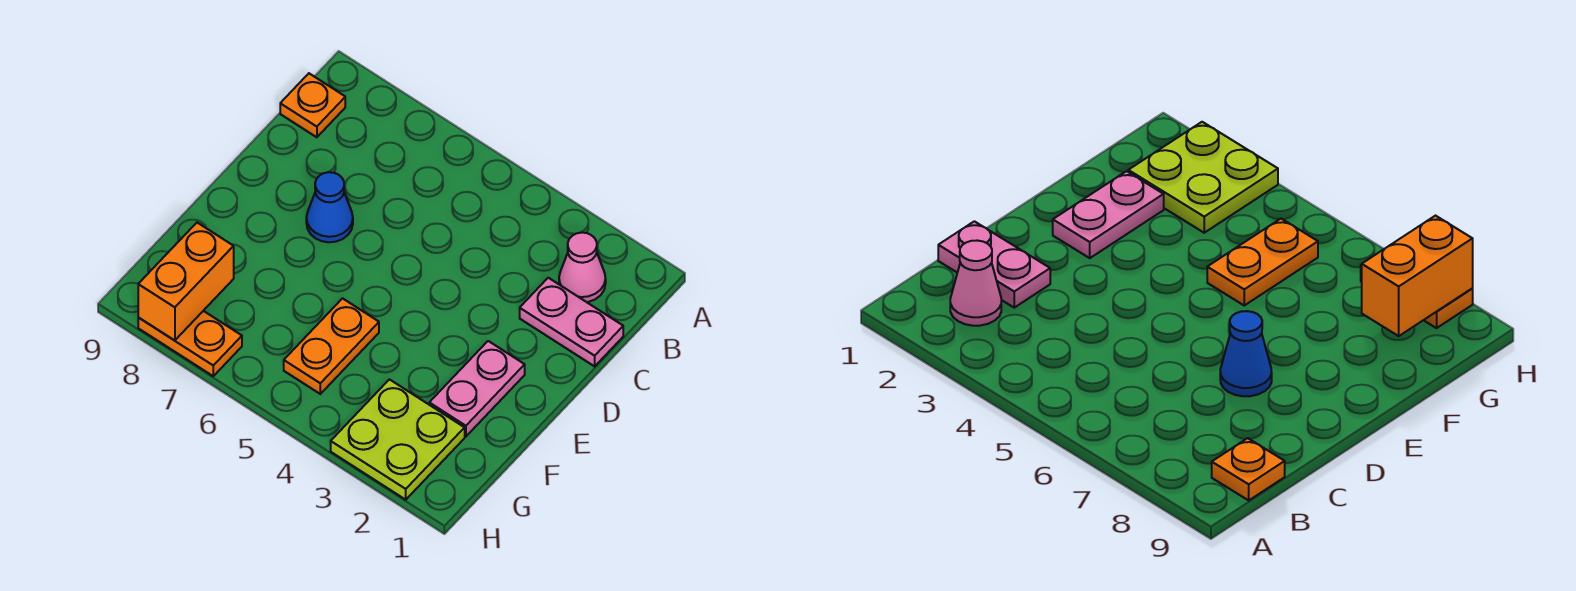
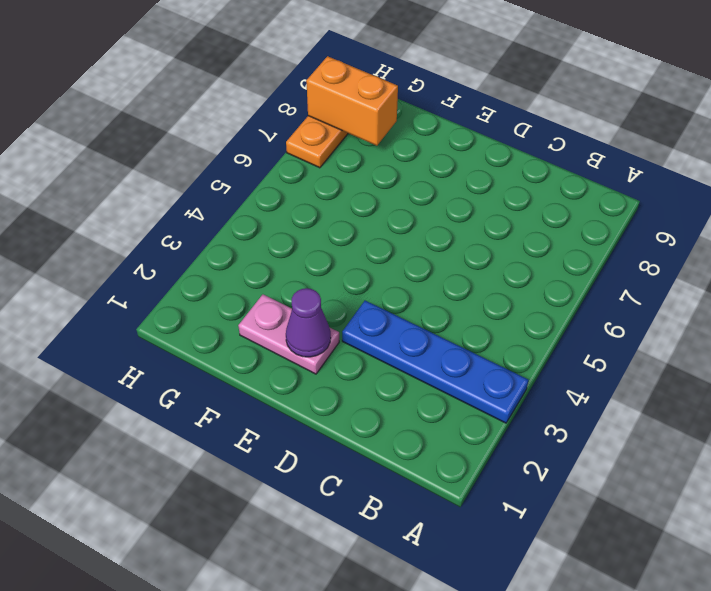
blue 1x4 plate [342,301,528,423] -> none
purple 1x1 cone [286,288,331,357] -> none
none -> pink 1x1 cone [559,233,606,302]
none -> orange 1x1 plate [280,74,345,137]

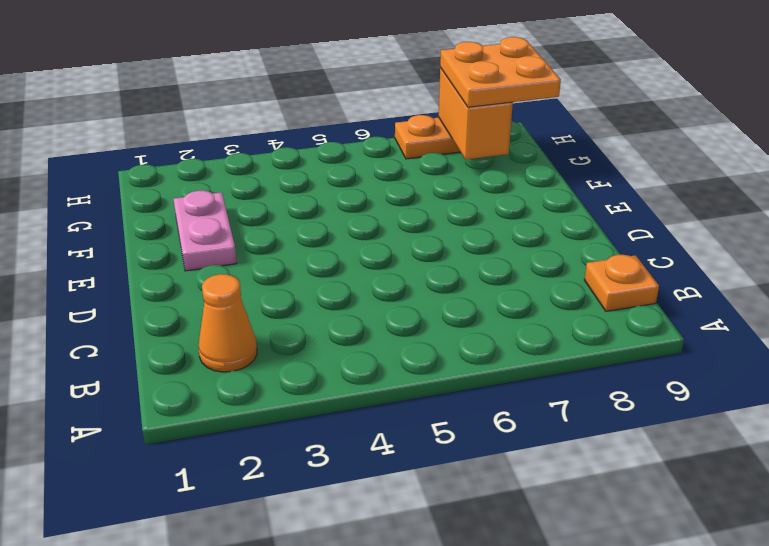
orange 1x1 cone [198,274,257,372] -> pink 1x1 cone [559,233,606,302]
orange 2x2 plate [440,37,561,107] -> none
none -> pink 1x2 plate [520,278,623,366]
none -> blue 1x1 cone [306,172,353,242]

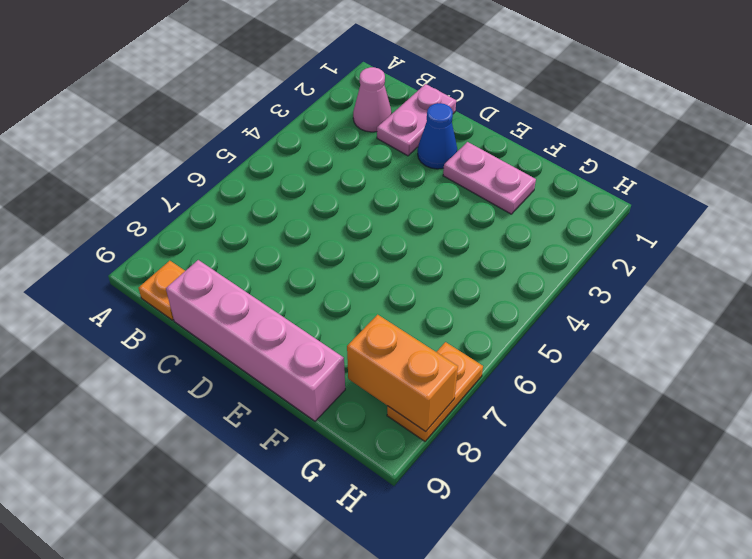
pink 1x4 brick [166,260,345,421] -> none
blue 1x1 cone [418,103,457,169] -> blue 1x1 cone moved to [306,172,353,242]
none -> orange 1x2 plate [284,298,379,394]
none -> lime 2x2 plate [331,379,465,500]

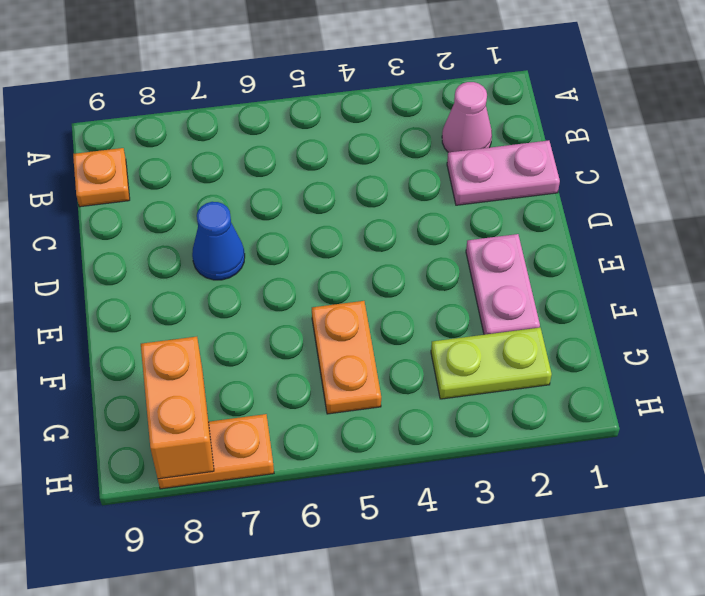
lime 1x2 plate [431,328,552,399] -> lime 2x2 plate [331,379,465,500]

